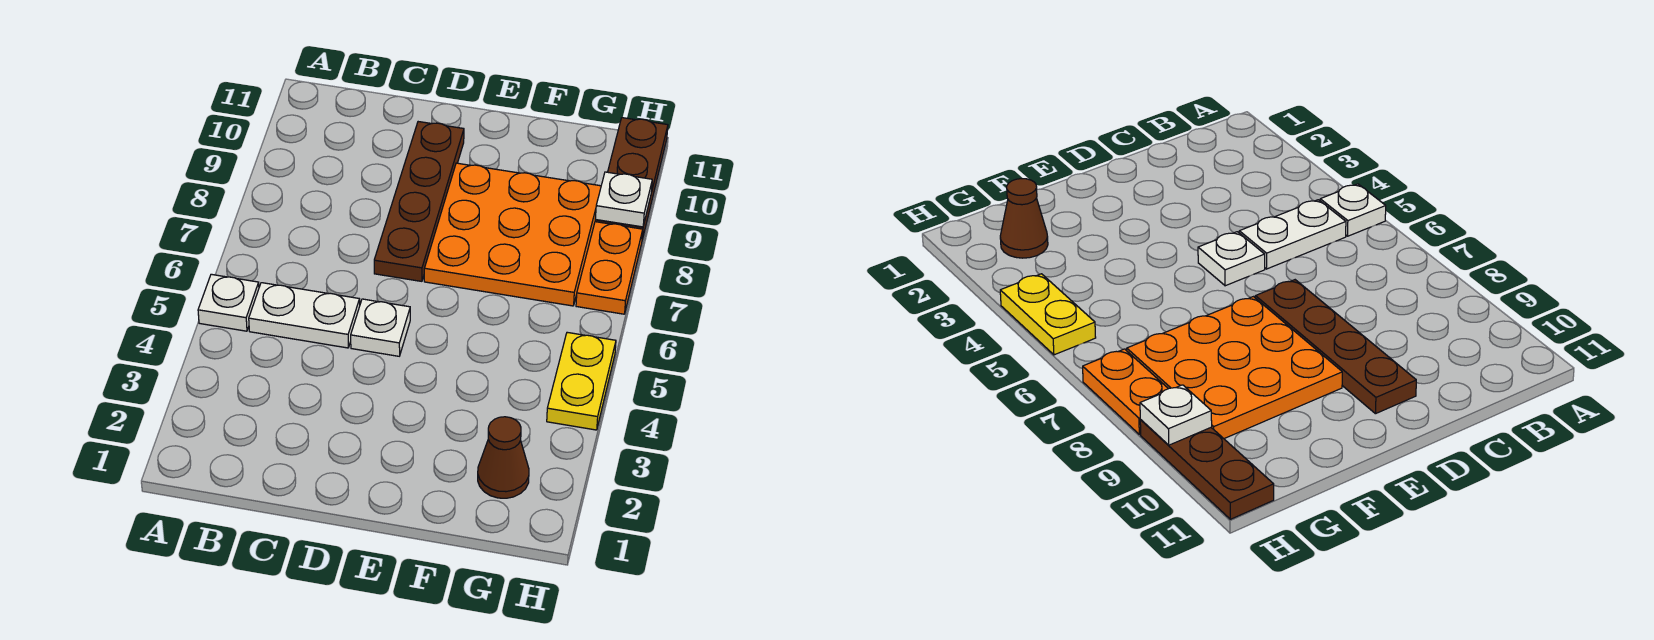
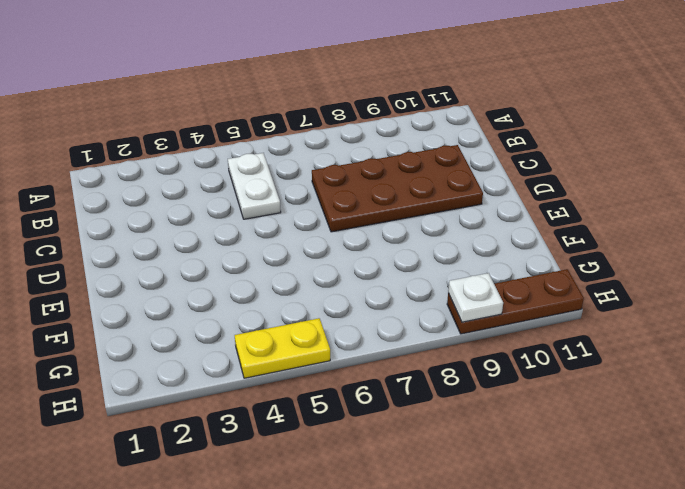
brown 2x4 plate [312,145,483,232] -> brown 1x4 plate [374,122,464,281]
none -> white 1x1 plate [198,274,259,331]
none -> white 1x1 plate [351,299,410,356]

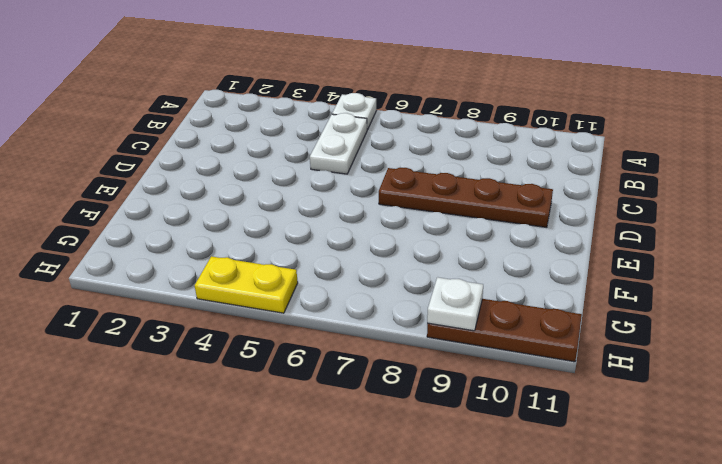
none -> white 1x1 plate [351,299,410,356]
none -> orange 3x3 plate [424,163,601,306]

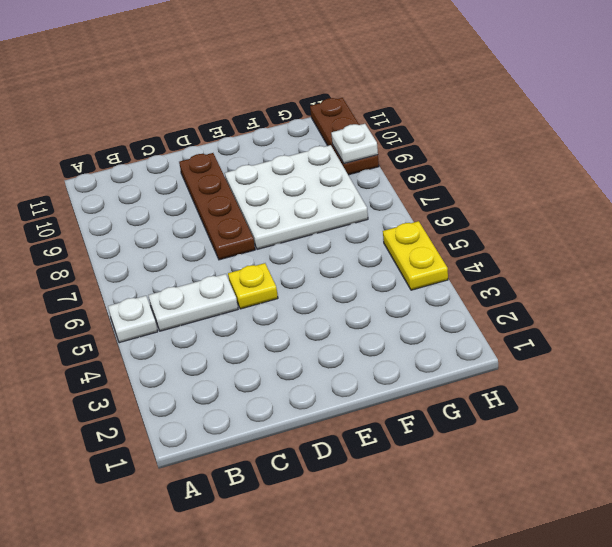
yellow 1x1 plate [228,263,278,309] -> white 1x1 plate [351,299,410,356]
white 3x3 plate [225,145,368,250] -> orange 3x3 plate [424,163,601,306]
none -> brown 1x1 cone [478,417,529,498]
none -> orange 1x2 plate [576,222,643,314]

